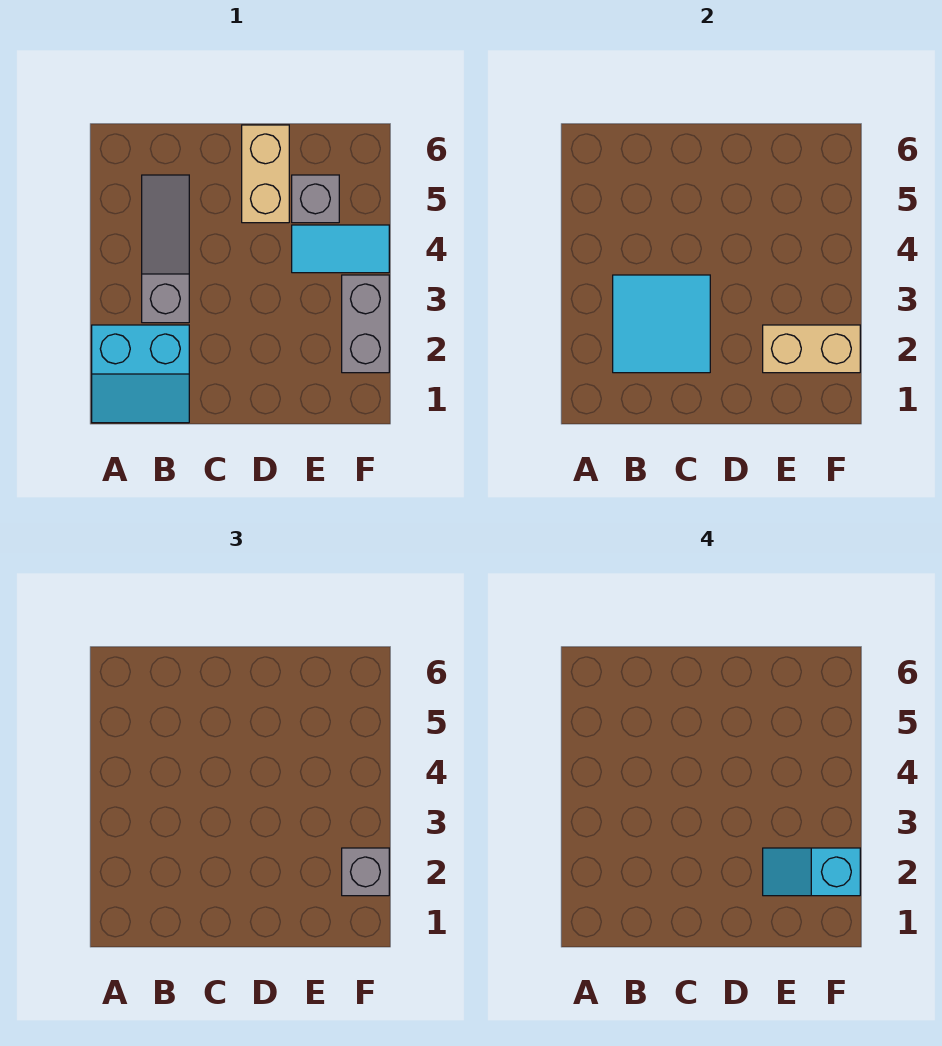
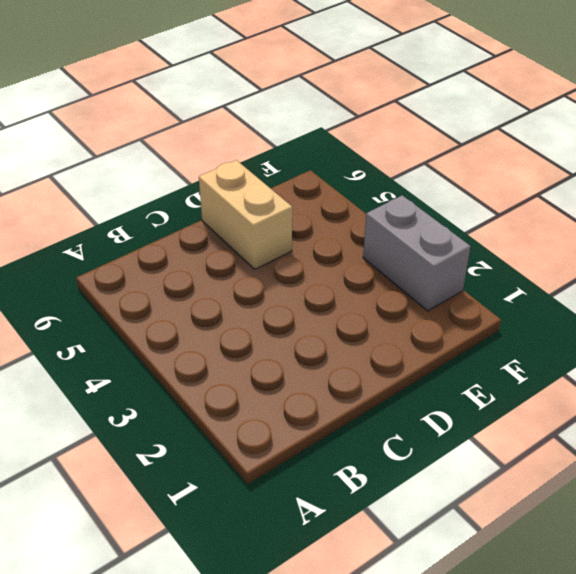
none -> cyan 2x2 slope [92,325,189,423]
none -> grey 1x3 slope [142,175,189,323]

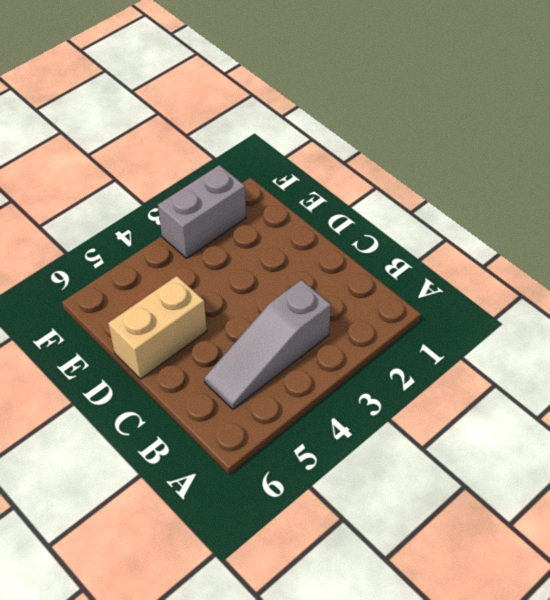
none -> cyan 2x2 slope [92,325,189,423]
none -> cyan 1x2 tile [292,225,389,273]

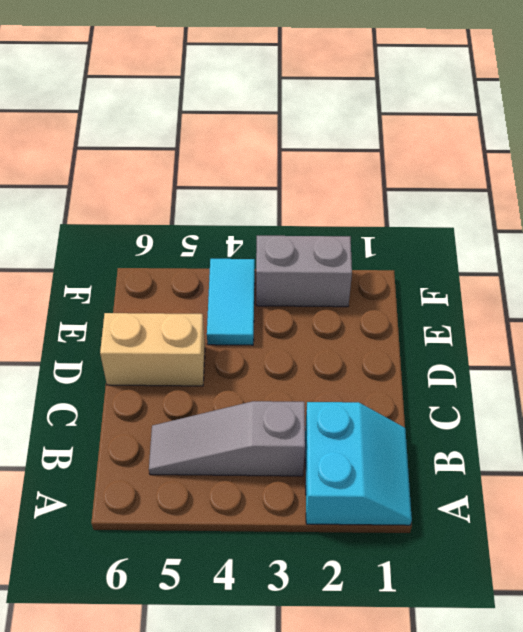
none -> grey 1x1 brick [292,175,339,223]
none -> cyan 2x2 tile [613,275,710,373]

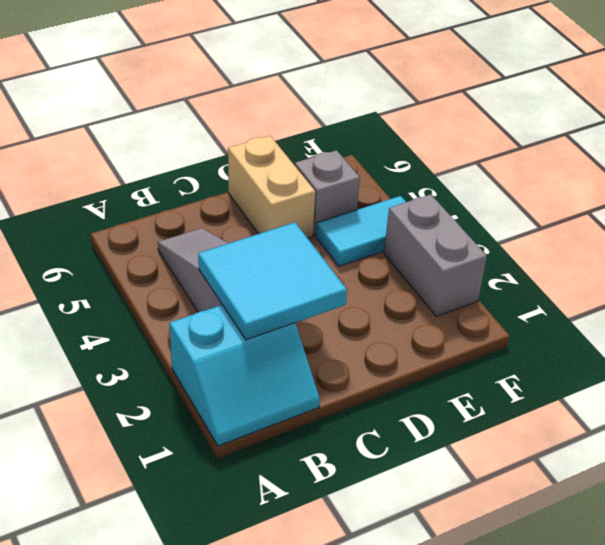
none -> tan 1x2 brick [763,325,860,373]
none -> grey 1x1 brick [342,848,389,896]

